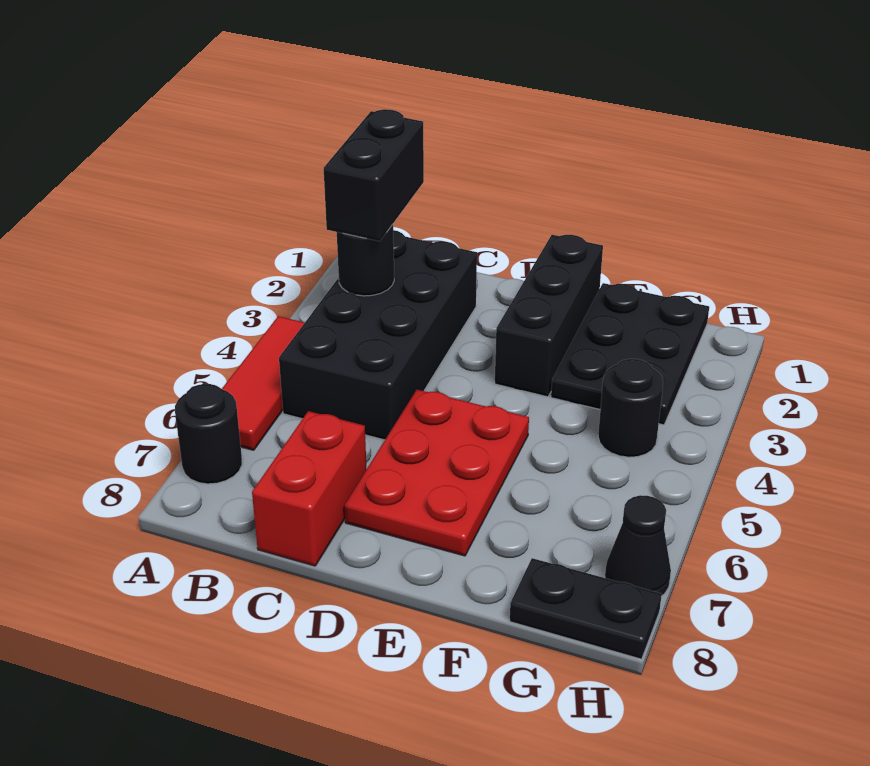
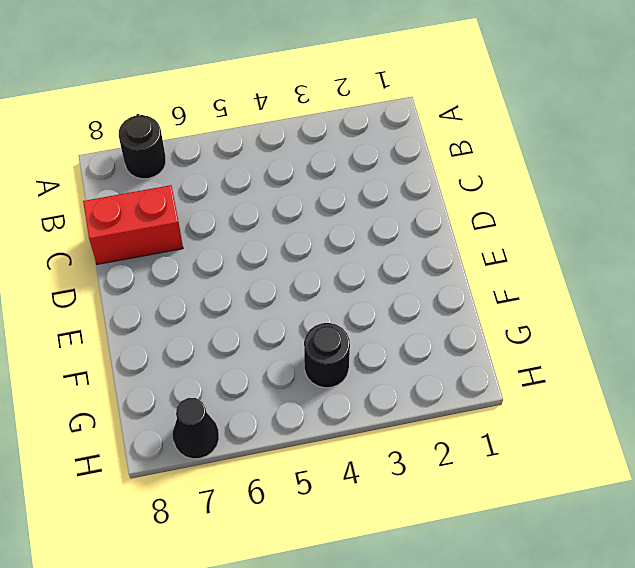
none -> red 1x3 tile [222,316,305,450]
none -> black 2x4 brick [279,230,477,440]
none -> red 2x3 plate [345,390,529,556]

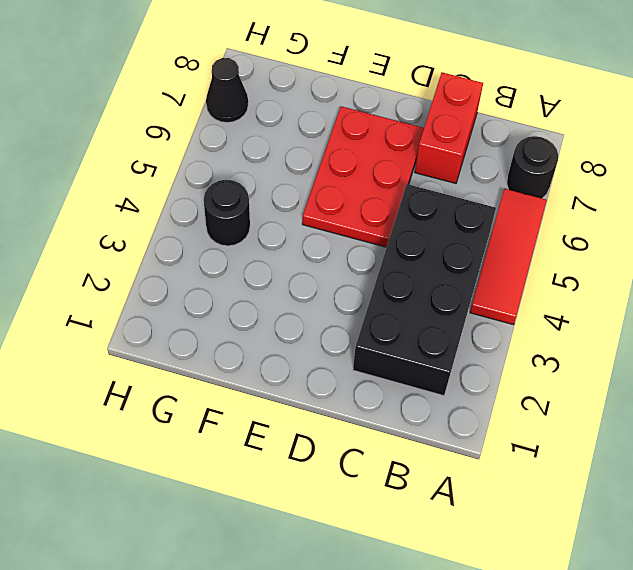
none -> black 1x3 brick [495,235,603,397]
none -> black 2x3 plate [551,283,709,425]
none -> black 1x2 plate [510,558,662,659]

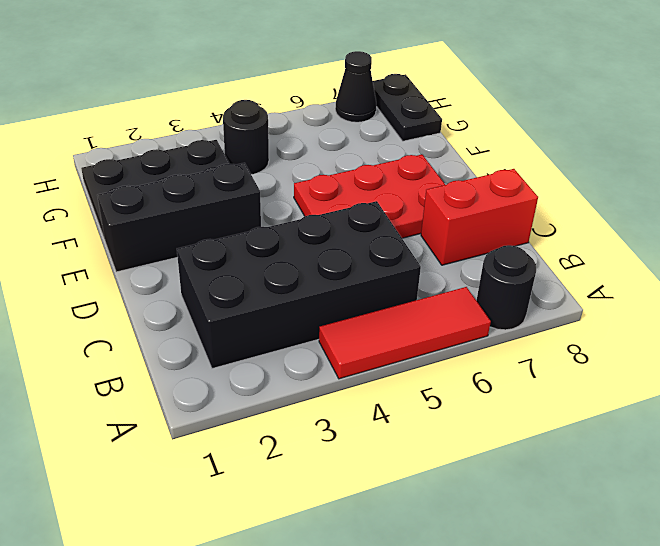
none -> black 1x1 round brick [337,224,394,296]
none -> black 1x2 brick [324,109,424,241]

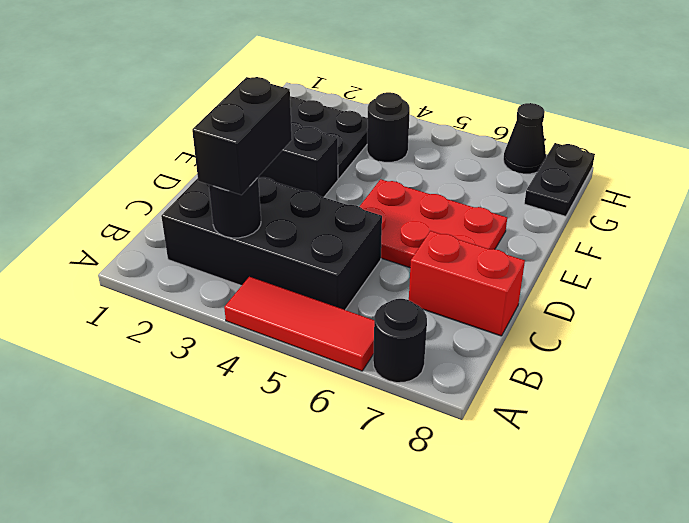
black 1x2 brick [192,77,292,195] -> black 1x2 brick turned to [324,109,424,241]

